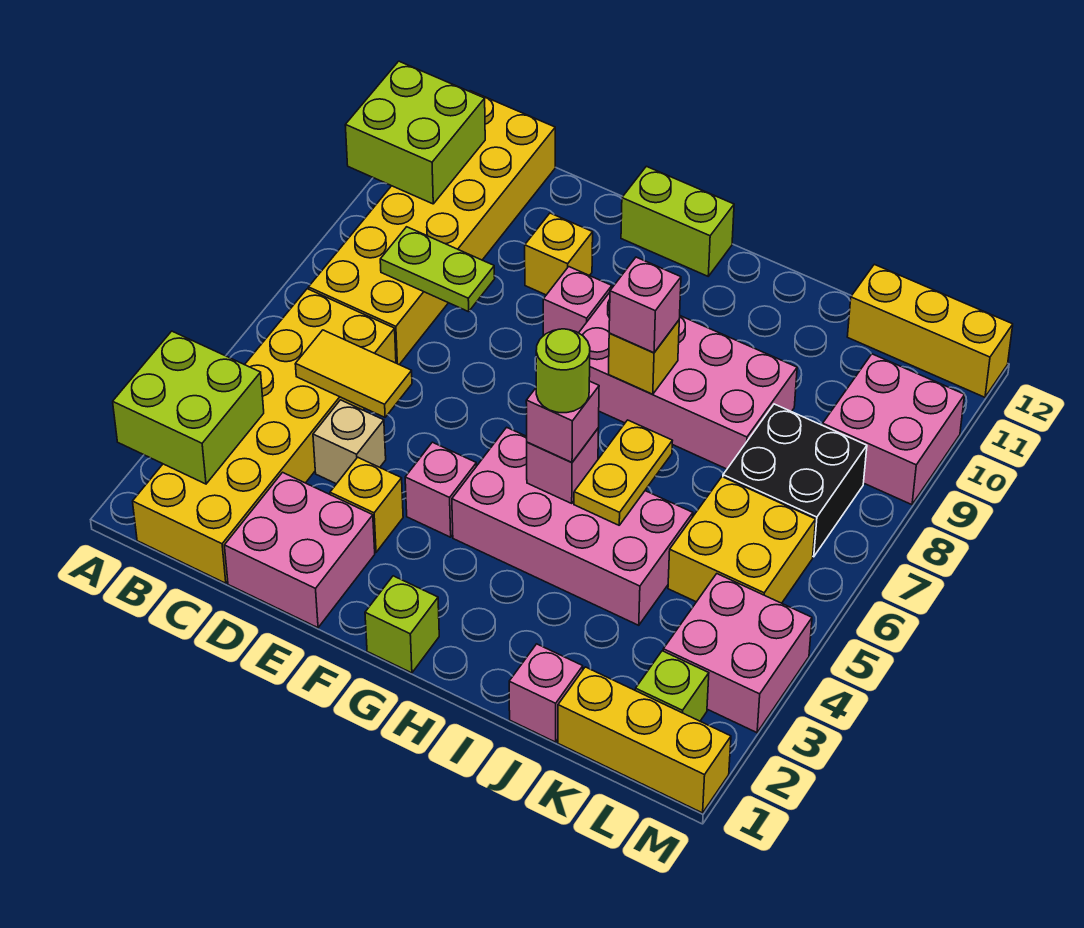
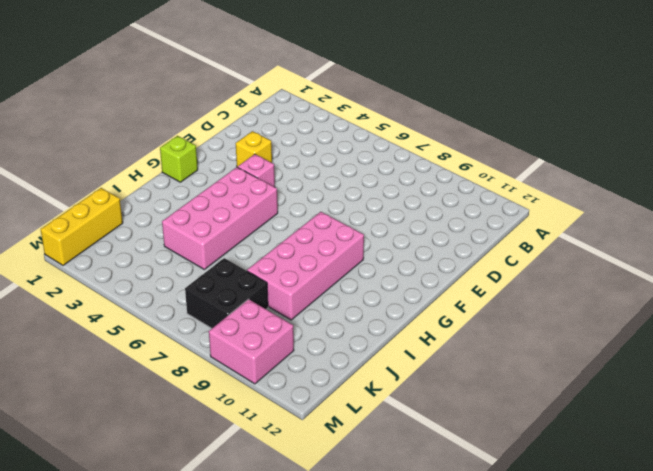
none -> yellow 2x6 brick [133,289,396,583]
none -> yellow 2x6 brick [308,91,555,365]
none -> pink 2x2 brick [224,472,375,628]
none -> tan 1x1 brick [313,400,386,484]

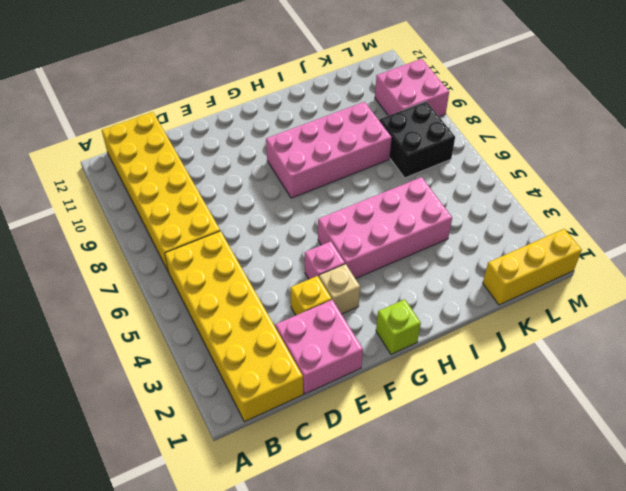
tan 1x1 brick [319,264,360,314] -> tan 1x1 brick moved to [313,400,386,484]
none -> yellow 1x1 brick [525,213,593,295]
none -> pink 1x1 brick [543,267,612,336]
none -> lime 1x2 brick [621,166,734,276]
none -> pink 1x1 brick [509,644,583,742]

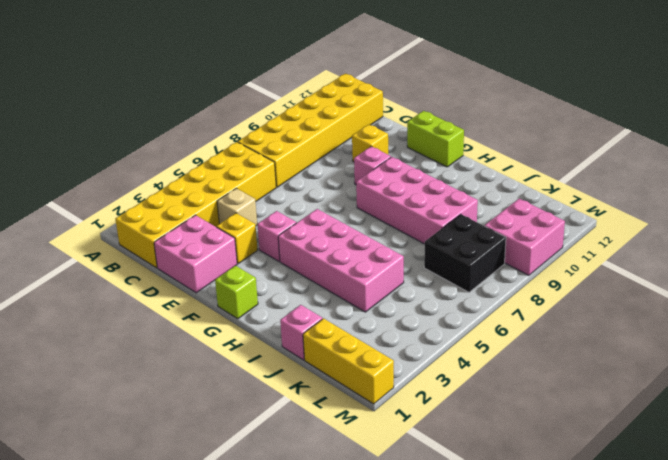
none -> yellow 2x2 brick [668,477,816,603]
none -> yellow 1x3 brick [847,264,1013,397]
none -> lime 1x1 brick [635,651,709,721]
none -> pink 2x2 brick [663,574,812,733]

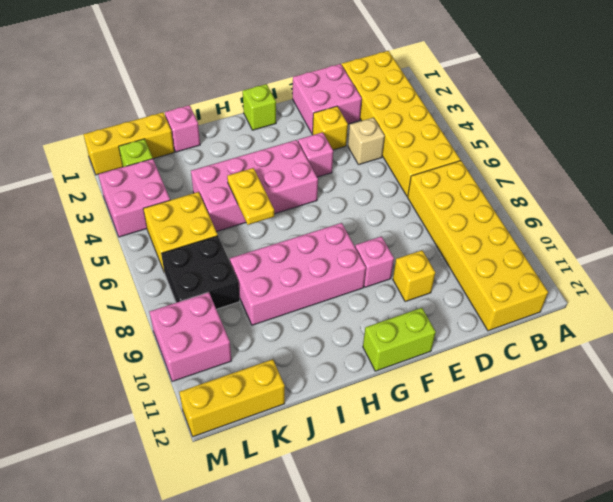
none -> lime 2x2 brick [113,331,264,484]
none -> lime 2x2 brick [345,61,485,204]
none -> yellow 1x2 tile [295,330,412,417]
none -> lime 1x2 plate [380,227,495,312]

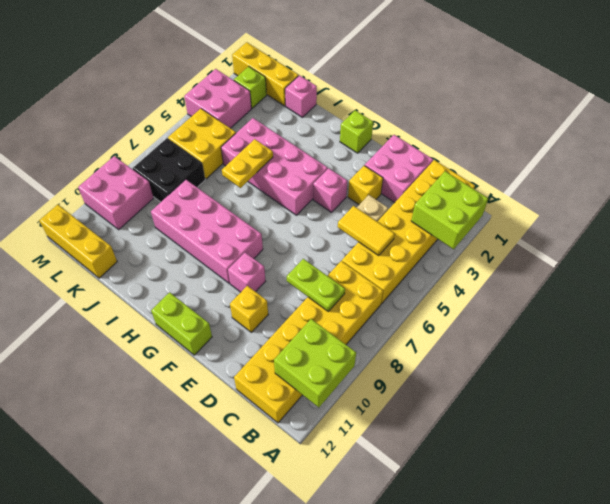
none -> pink 1x1 brick [527,429,598,503]
none -> yellow 1x1 brick [609,320,679,394]
none -> pink 1x1 brick [526,381,599,463]
none -> pink 1x1 brick [609,257,681,353]

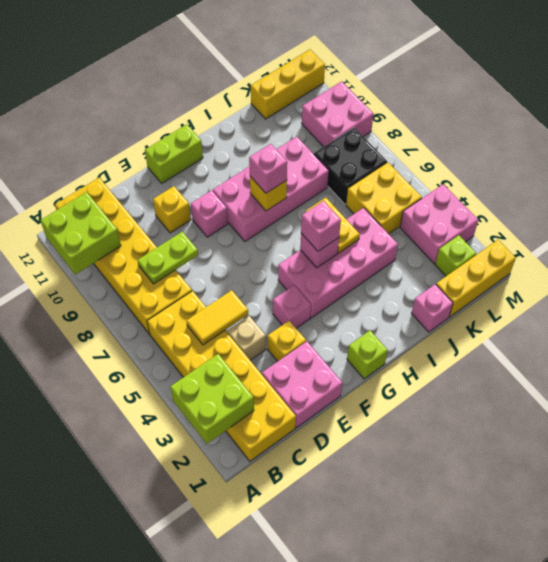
none -> lime 1x1 round brick [536,329,590,413]

